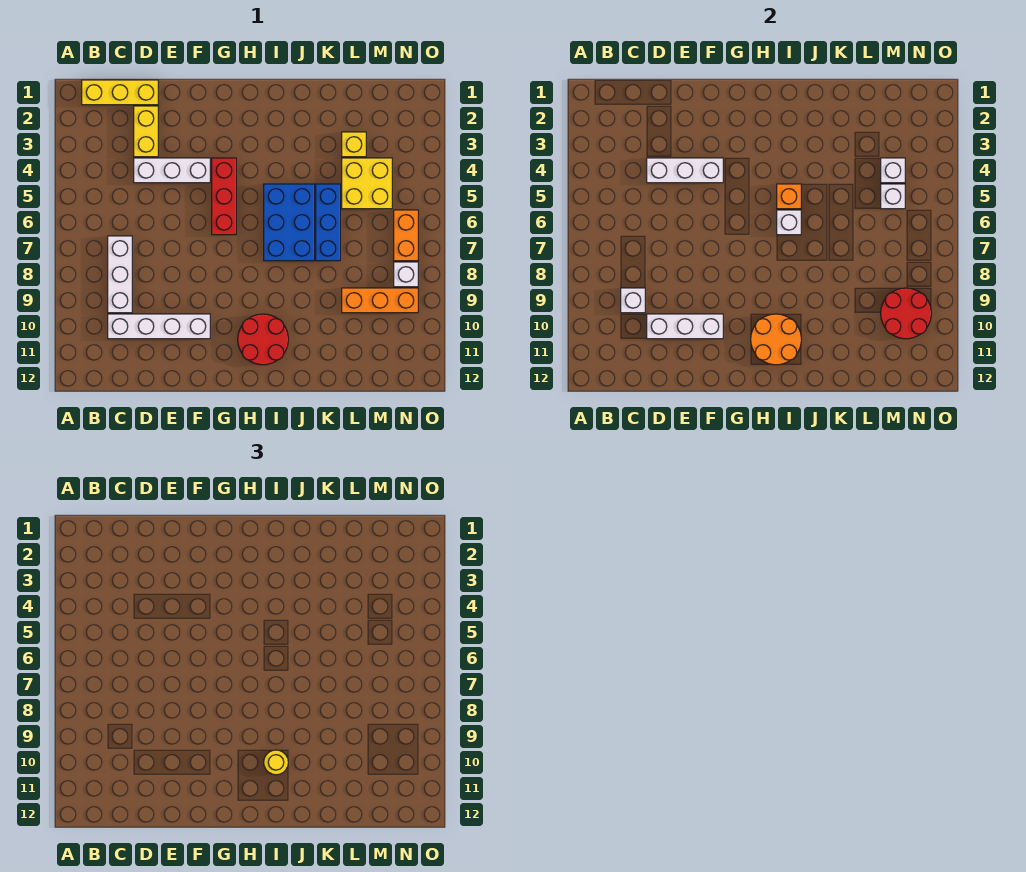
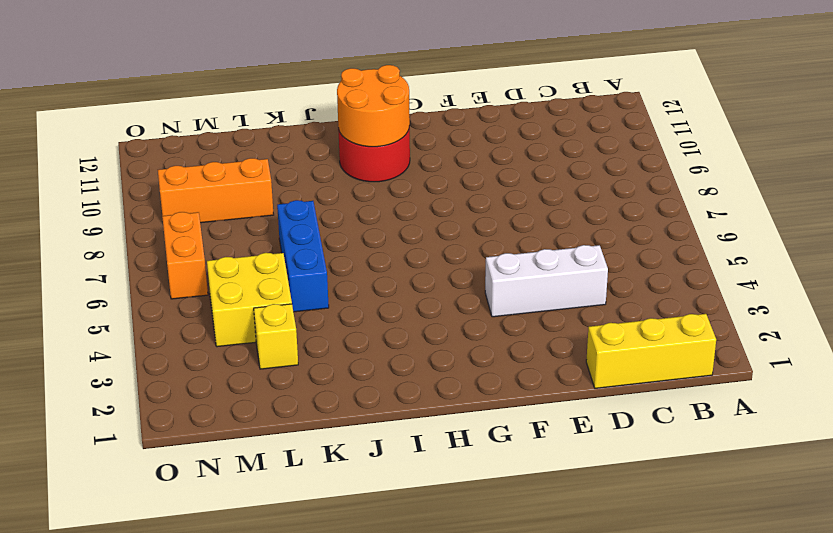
none -> white 1x3 brick [108,236,132,313]
none -> white 1x4 brick [108,314,210,339]
none -> yellow 1x2 brick [134,106,158,157]

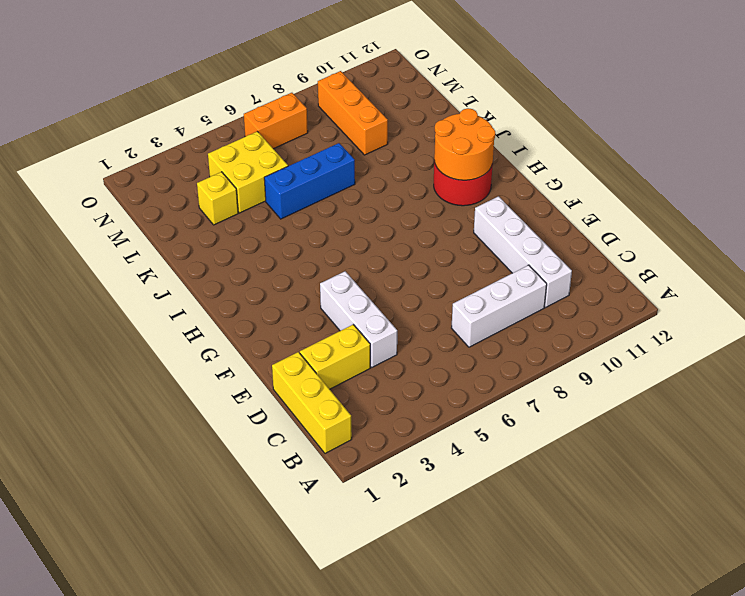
none -> red 1x3 brick [212,158,236,235]
none -> blue 2x3 brick [264,184,314,261]
none -> white 1x1 brick [394,262,418,287]

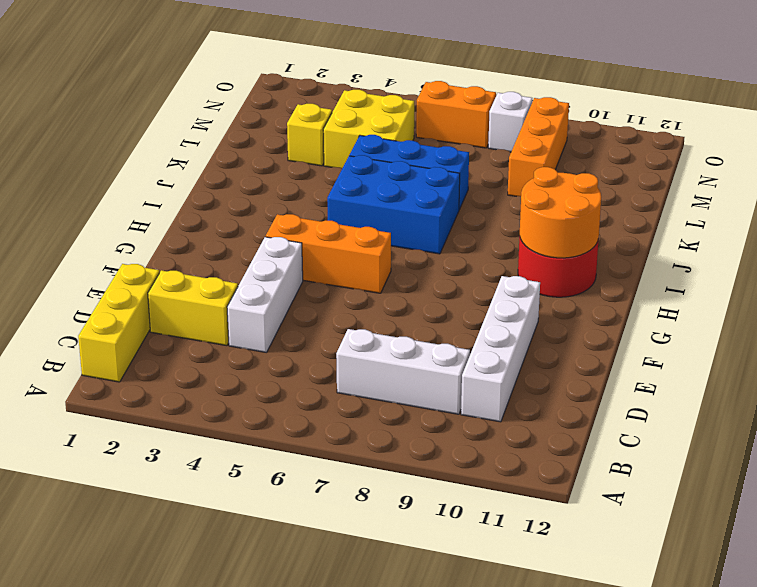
orange 1x3 brick [266,214,391,293] -> red 1x3 brick [212,158,236,235]
none -> white 1x1 brick [621,288,645,313]
none -> white 1x3 brick [647,158,723,183]
none -> white 1x3 brick [647,314,723,339]

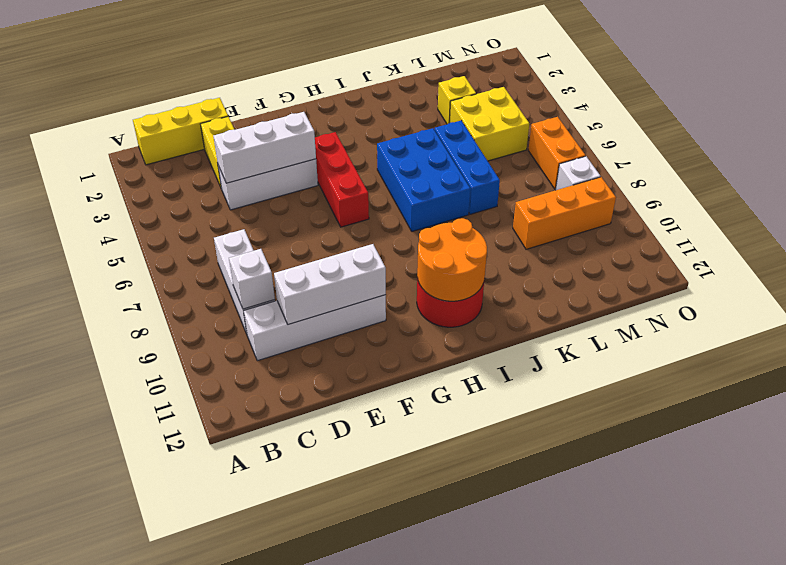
none -> orange 1x1 brick [777,184,801,209]
none -> white 1x1 brick [777,210,801,235]
none -> white 1x1 brick [881,158,905,183]

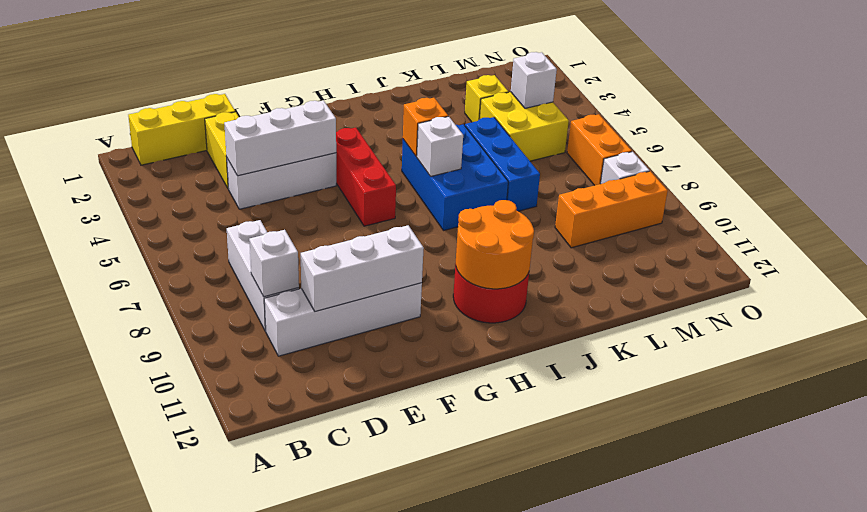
none -> white 1x1 brick [881,184,905,209]
none -> red 2x2 round brick [881,288,931,339]
none -> yellow 1x1 round brick [264,750,288,775]

